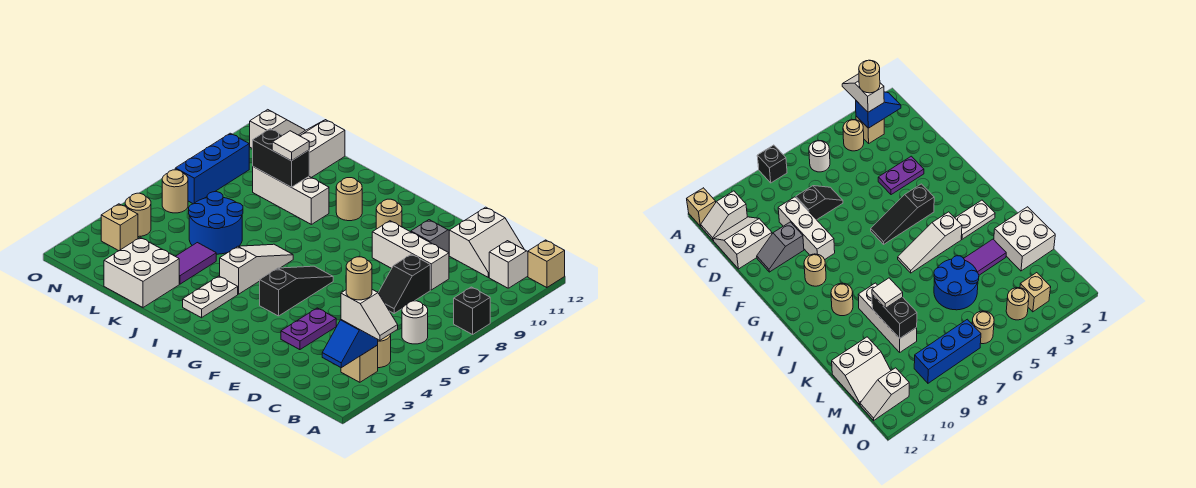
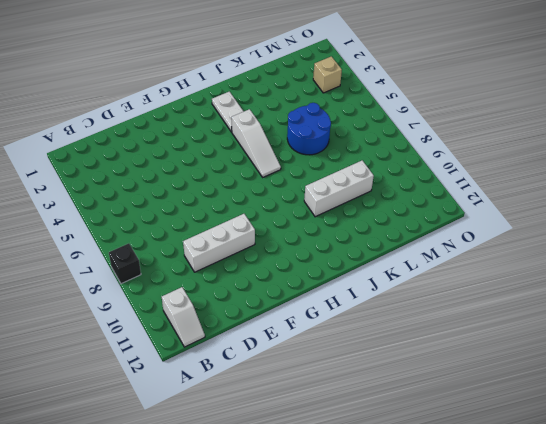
none -> tan 1x1 brick [528,240,565,288]
none -> tan 1x1 brick [341,345,378,382]
none -> tan 1x1 round brick [378,334,391,368]
none -> white 1x1 round brick [402,301,428,344]

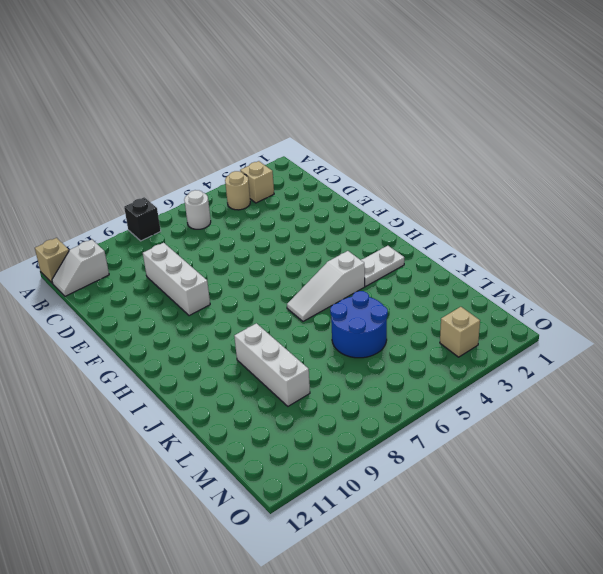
none -> white 2x2 slope [449,207,524,277]
none -> black 1x2 slope [378,254,430,313]
none -> purple 1x2 plate [281,308,336,350]
none -> grey 1x2 slope [411,220,449,253]

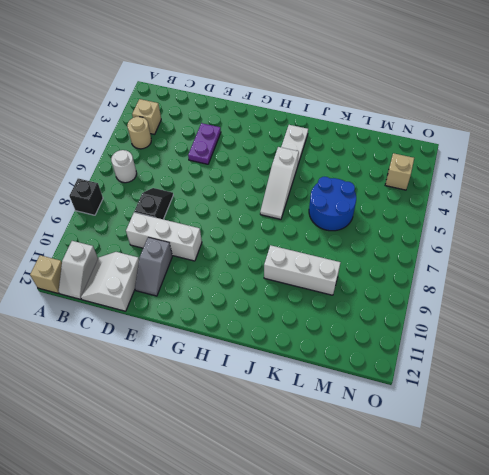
none -> black 1x3 slope [260,266,333,316]
none -> tan 1x1 round brick [376,199,402,229]
none -> tan 1x1 round brick [336,178,362,221]
none -> white 2x2 brick [104,237,179,307]

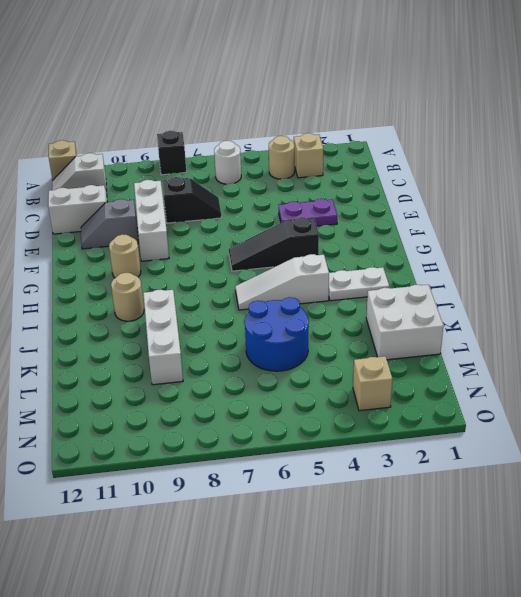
none -> purple 1x2 tile [176,243,216,284]
none -> white 2x2 slope [299,120,345,178]
none -> tan 1x1 round brick [125,193,151,237]
none -> tan 1x1 round brick [162,170,188,213]

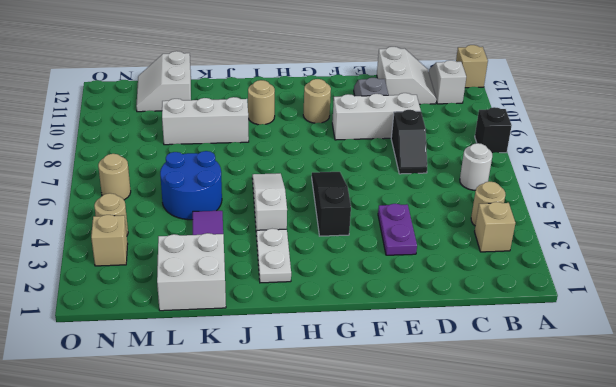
none -> blue 1x3 brick [175,133,249,204]
none -> white 1x2 slope [250,110,305,149]
none -> blue 1x2 slope [322,320,378,368]
none -> black 1x2 brick [253,129,309,187]

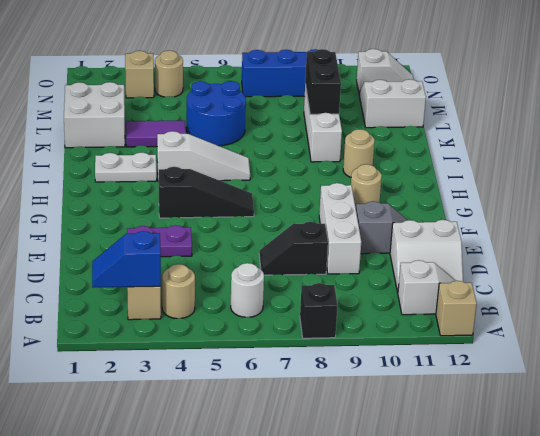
none -> tan 1x1 round brick [162,170,188,213]
none -> white 1x2 slope [341,290,398,340]
none -> white 1x1 tile [272,131,309,161]
none -> tan 1x1 round brick [346,257,372,300]

